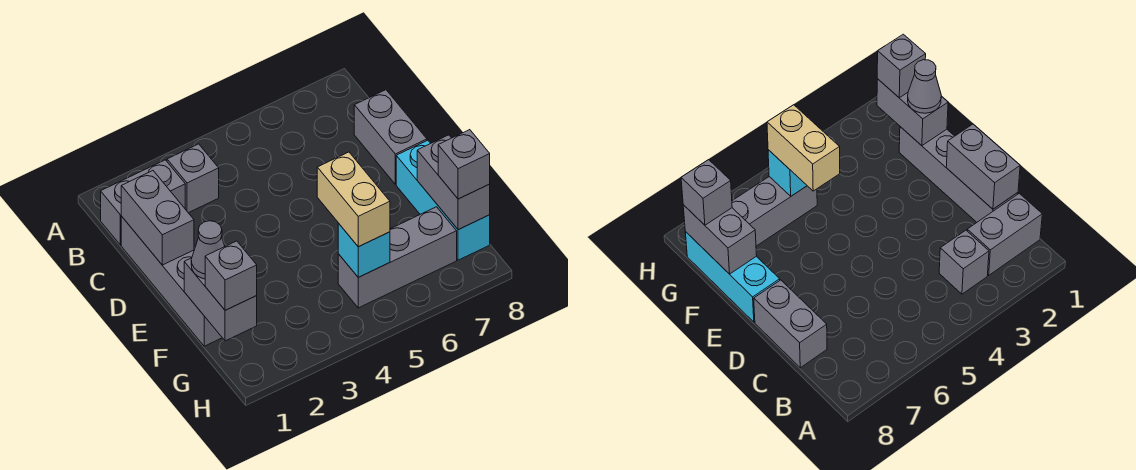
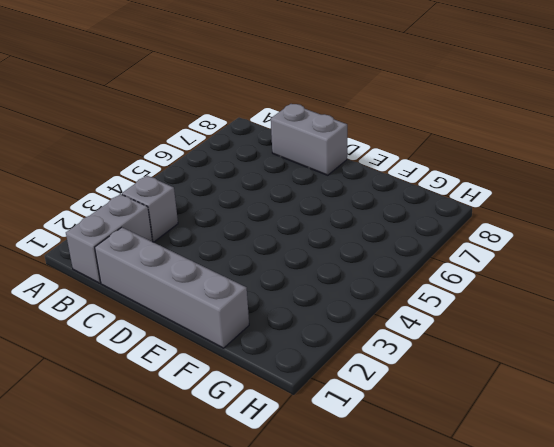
none -> cyan 1x3 brick [396,140,490,260]
none -> grey 1x3 brick [338,207,457,308]
none -> grey 1x2 brick [121,171,194,265]

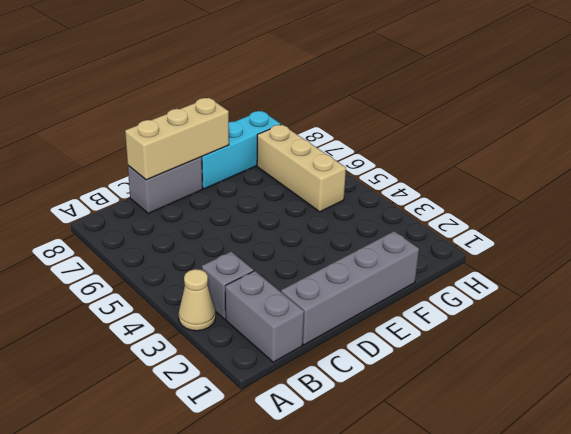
tan 1x1 cone [179,269,216,331] -> none
tan 1x3 brick [125,98,229,180] -> none
tan 1x3 brick [257,124,346,212] -> grey 1x3 brick [338,207,457,308]
none -> grey 1x2 brick [121,171,194,265]
none -> grey 1x2 brick [184,258,257,341]
none -> grey 1x2 brick [417,135,490,230]

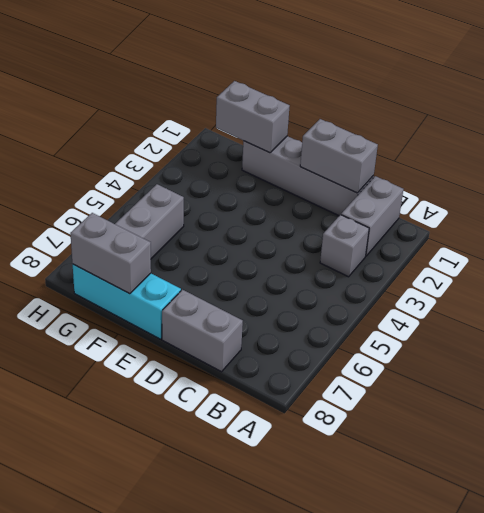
none -> cyan 1x1 brick [338,223,390,277]
none -> grey 1x1 cone [191,221,225,279]
none -> tan 1x2 brick [317,152,390,247]

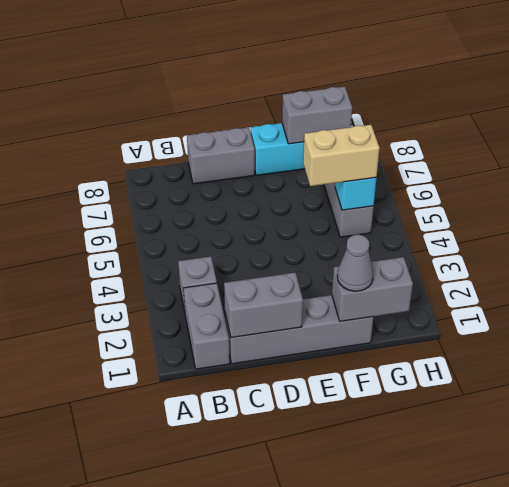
none -> grey 1x1 brick [205,241,257,310]
none -> grey 1x1 brick [438,130,490,199]

